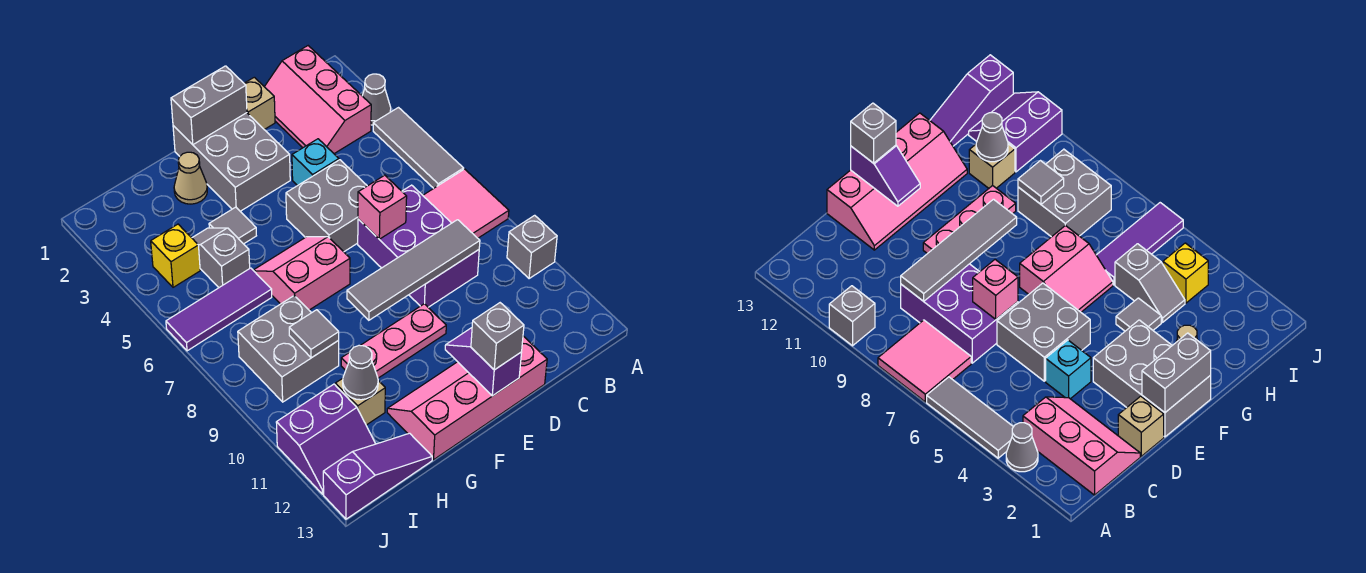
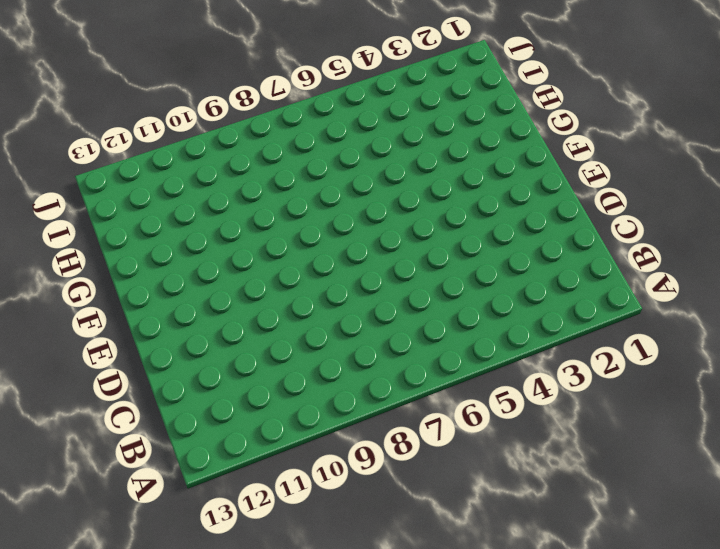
none -> grey 1x1 cone [362,74,391,125]
none -> grey 1x3 tile [373,108,464,188]
none -> pink 2x2 tile [423,169,509,238]

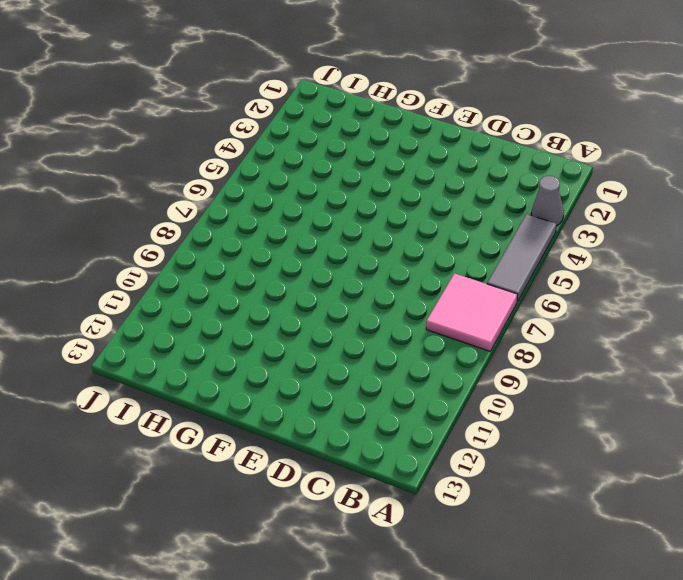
none -> grey 1x1 brick [507,215,557,279]
none -> pink 2x3 slope [264,46,371,154]
none -> purple 2x3 brick [358,185,479,307]

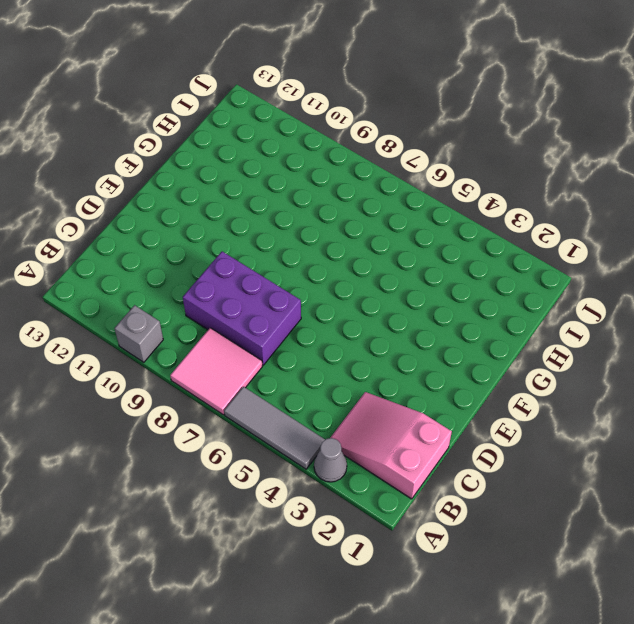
pink 2x3 slope [330,392,452,499] -> pink 2x3 slope turned to [264,46,371,154]
none -> tan 1x1 brick [244,77,275,129]
none -> cyan 1x1 brick [292,139,339,186]
none -> grey 2x2 brick [286,160,367,252]

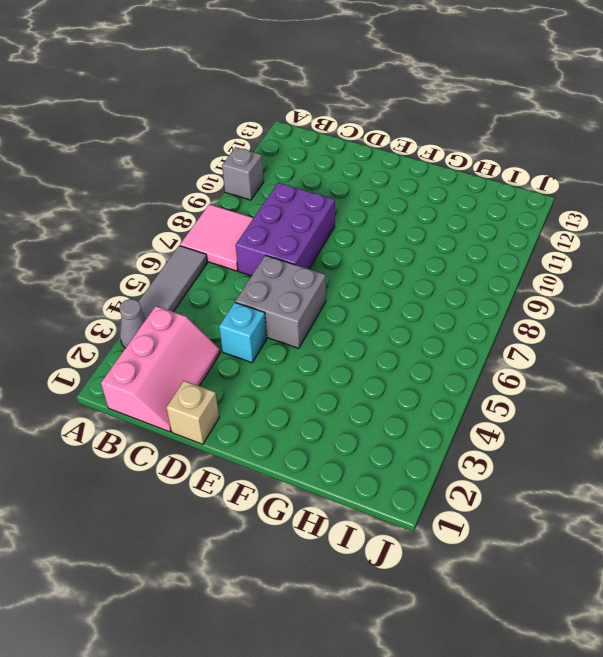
none -> pink 2x4 slope [387,336,547,460]
none -> grey 2x3 brick [173,113,290,211]
none -> pink 1x3 plate [341,304,446,378]

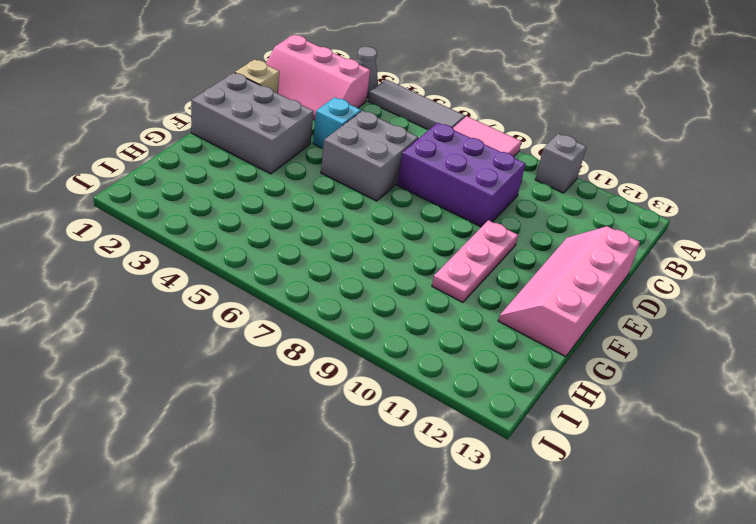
none -> pink 2x2 slope [253,237,350,310]
none -> tan 1x1 cone [174,152,207,204]
none -> grey 1x1 tile [209,207,256,244]

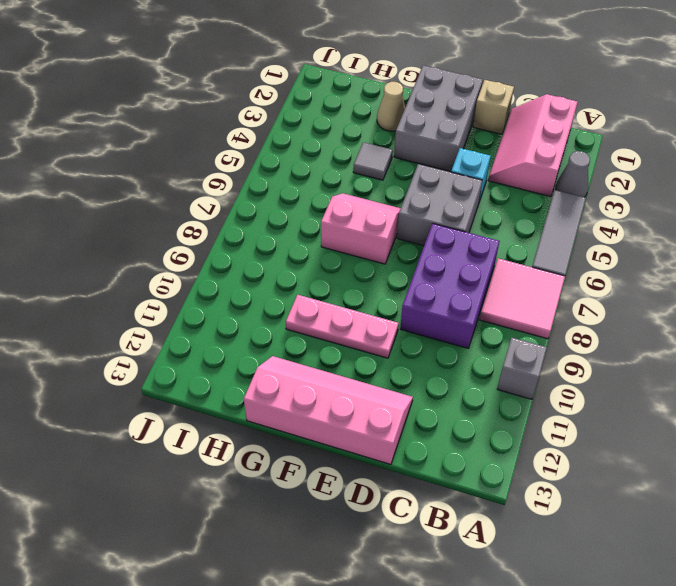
none -> grey 1x2 slope [192,228,250,287]
none -> purple 1x3 tile [166,268,272,351]
none -> grey 2x2 brick [238,296,339,402]

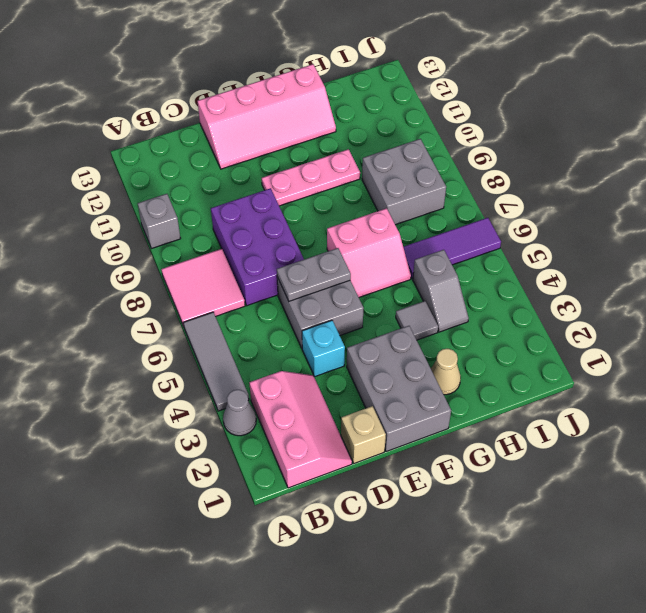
grey 1x2 plate [277,248,351,301] -> none
none -> tan 1x1 brick [335,378,385,425]
none -> purple 1x3 slope [323,433,432,519]
none -> yellow 1x1 brick [151,224,200,287]

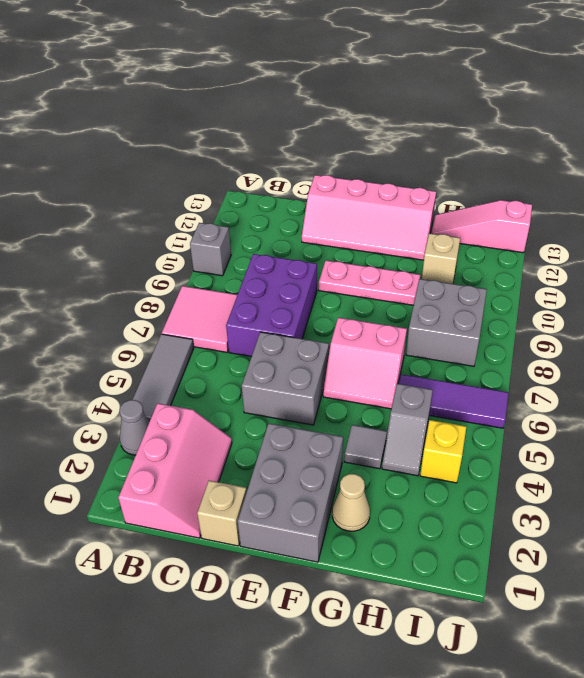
pink 1x3 slope [431,200,532,253] -> purple 1x3 slope [323,433,432,519]
none -> cyan 1x1 brick [292,139,339,186]
none -> purple 2x2 slope [276,384,376,494]
none -> grey 1x4 tile [347,220,480,320]

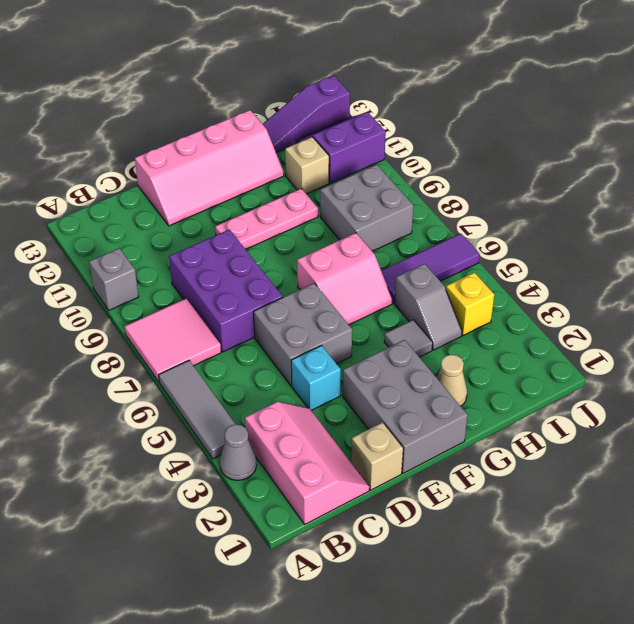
none -> grey 1x4 tile [347,220,480,320]
none -> pink 1x1 brick [358,175,407,239]
none -> grey 1x2 brick [171,66,247,145]

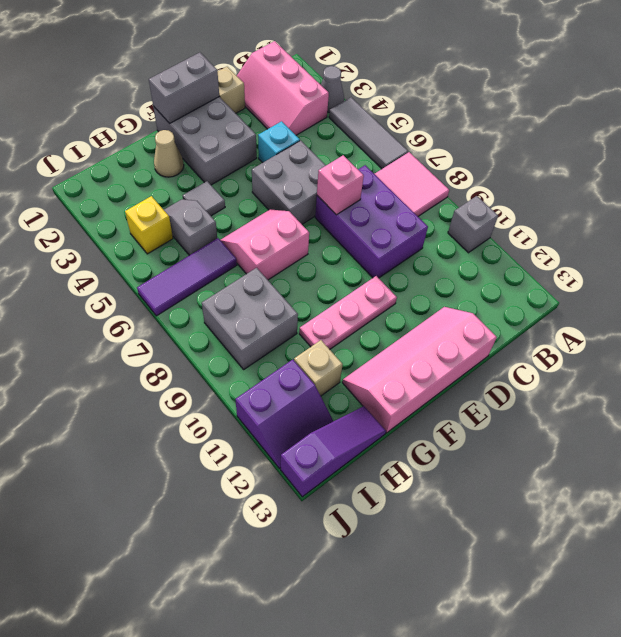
none -> grey 1x4 tile [347,220,480,320]
none -> purple 1x2 slope [445,328,522,396]
none -> grey 1x1 tile [289,310,339,358]

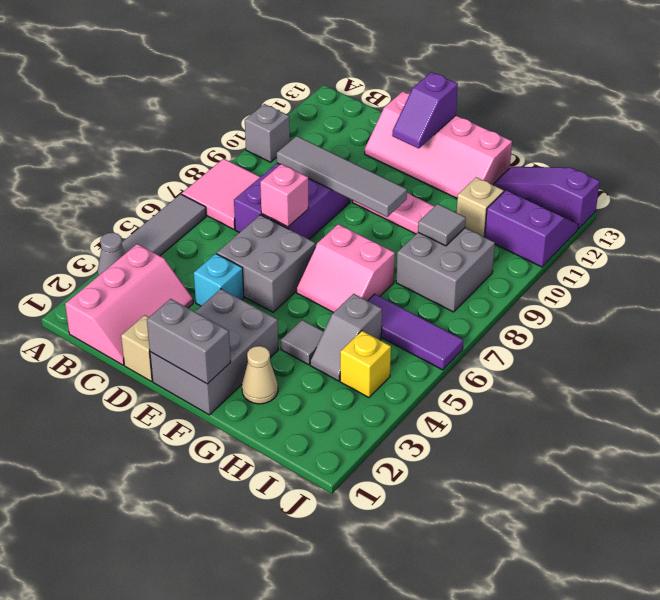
none -> grey 1x1 cone [343,345,378,400]
none -> grey 1x1 brick [471,303,524,370]

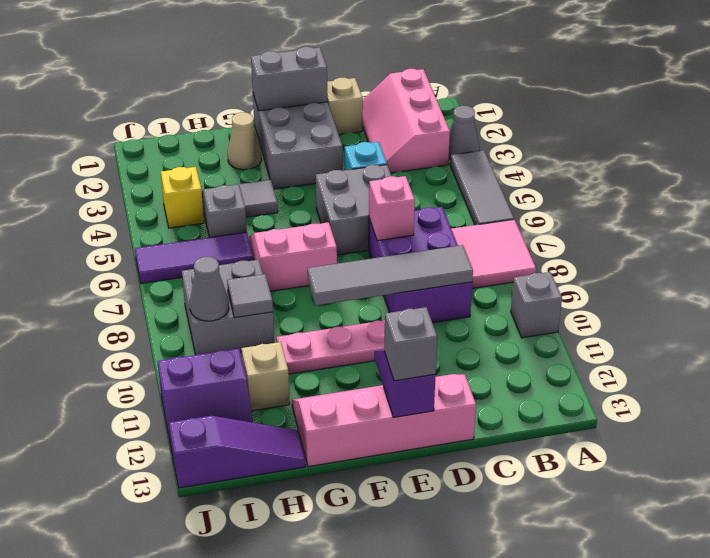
grey 1x1 cone [190,257,229,321] -> grey 1x1 cone moved to [343,345,378,400]

